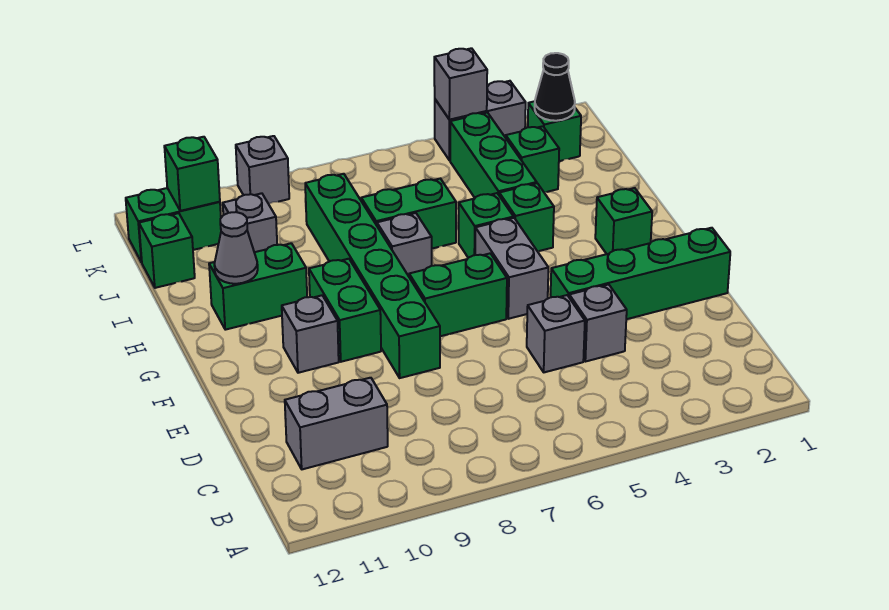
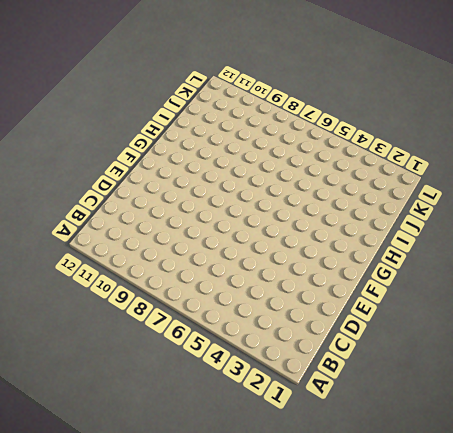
none -> grey 1x2 brick [285,378,388,469]
none -> grey 1x1 brick [569,284,627,362]
none -> grey 1x1 brick [527,295,585,372]

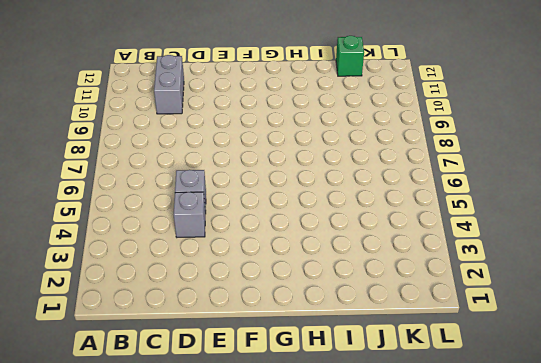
none -> green 1x4 brick [551,228,730,319]
none -> green 1x6 brick [305,174,440,378]
none -> grey 1x2 brick [475,218,548,319]

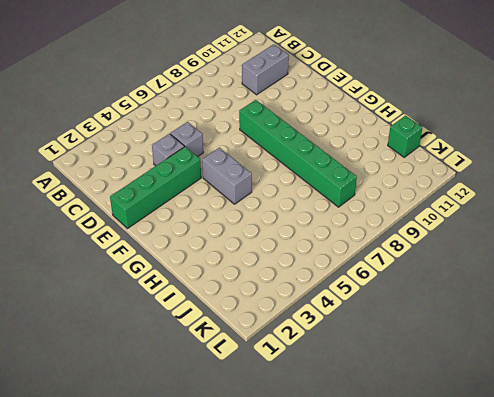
none -> green 1x2 brick [409,253,507,336]
none -> green 1x2 brick [309,259,381,362]
none -> grey 1x1 brick [282,295,339,373]

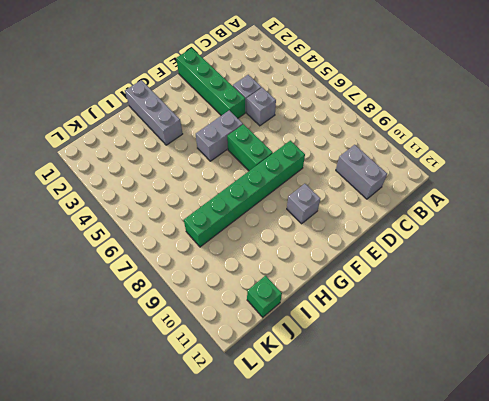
grey 1x3 brick [125,80,183,145] -> none
none -> green 1x2 brick [309,259,381,362]
none -> green 1x1 brick [595,188,652,254]
none -> green 1x1 brick [499,183,554,251]

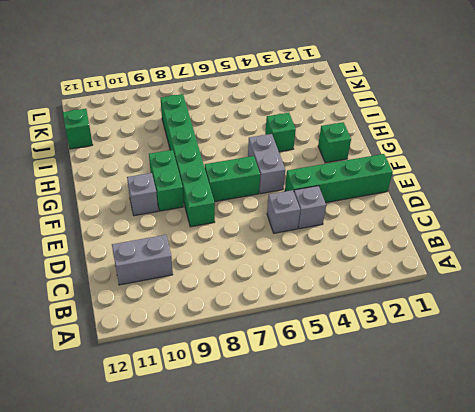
none -> green 1x1 brick [459,193,513,258]
none -> grey 1x1 brick [377,213,432,276]
none -> green 1x2 brick [209,243,307,330]

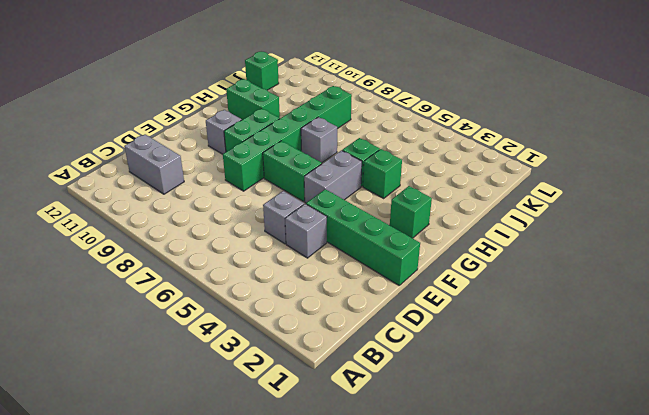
none -> green 1x3 brick [450,113,537,198]
none -> green 1x2 brick [361,178,456,249]
none -> green 1x1 brick [506,126,559,192]

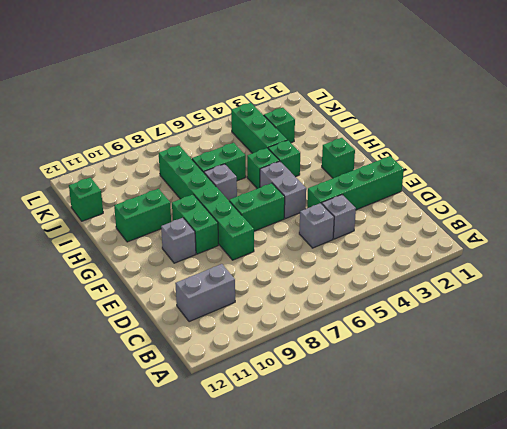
none -> grey 1x1 brick [223,193,277,252]
none -> green 1x1 brick [528,101,581,161]
none -> green 1x2 brick [126,188,221,262]

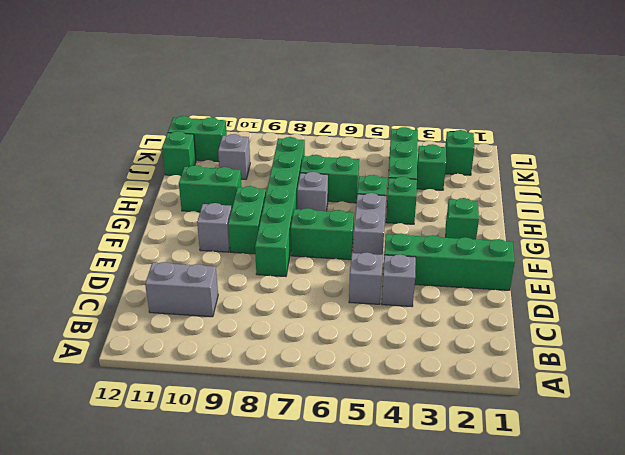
none -> grey 1x2 brick [435,81,526,161]
none -> grey 1x1 brick [236,136,289,204]
none -> grey 1x1 cone [214,212,258,284]

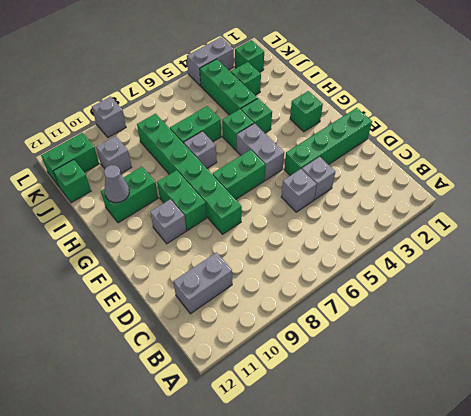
none -> black 1x1 cone [535,53,575,121]
none -> green 1x1 brick [164,137,220,211]
none -> grey 1x1 brick [434,48,487,120]

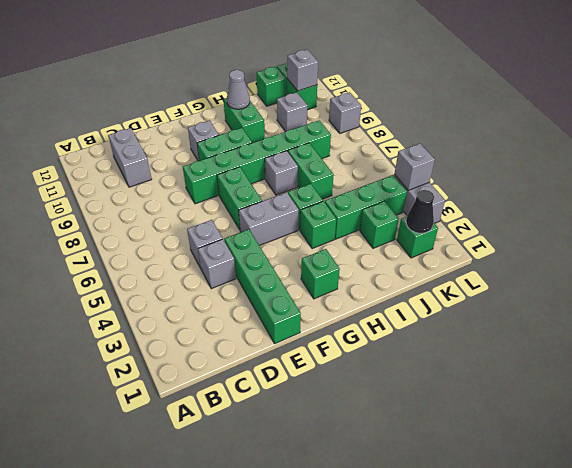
grey 1x1 brick [287,49,318,91] -> green 1x1 brick [164,137,220,211]

